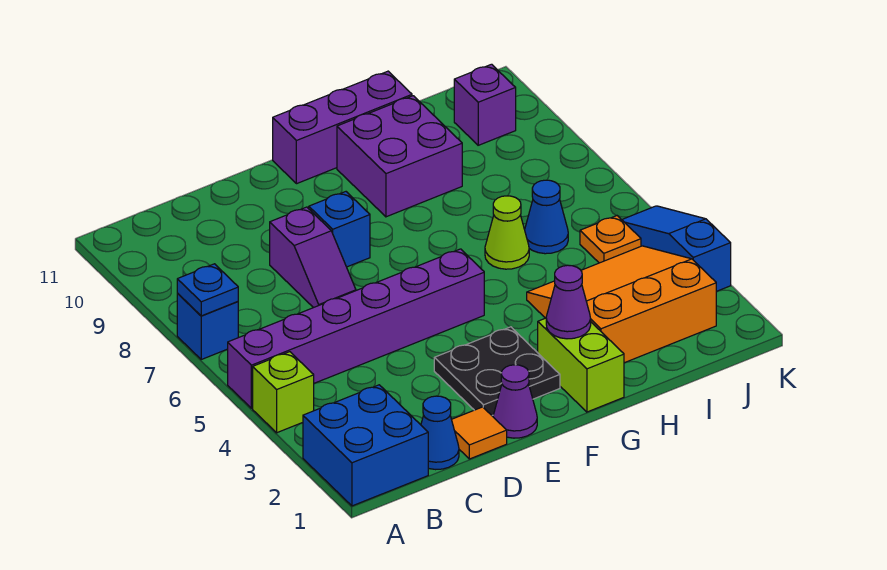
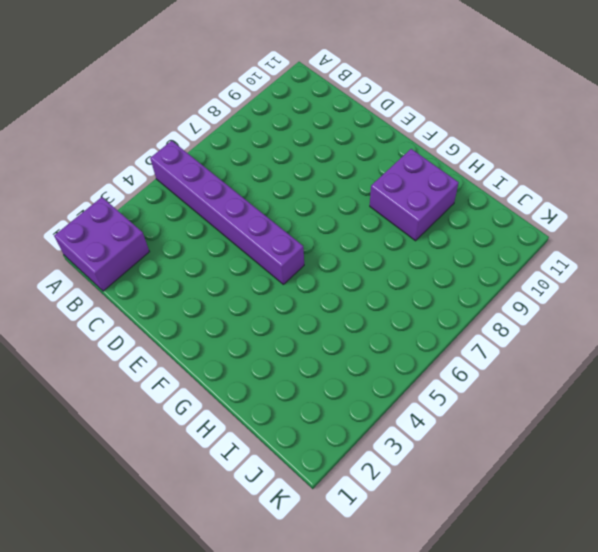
purple 2x2 brick [54,197,149,291] -> blue 2x2 brick [303,385,428,506]
none -> lime 1x1 brick [253,352,314,433]
none -> blue 1x1 brick [177,293,238,359]
none -> blue 1x1 cone [421,396,459,470]

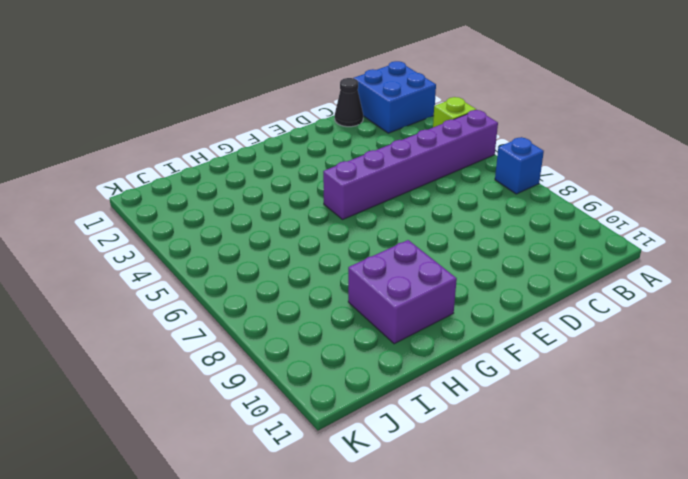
black 1x1 cone [335,78,363,127] -> blue 1x1 cone [421,396,459,470]
none -> orange 1x1 tile [452,407,507,459]
none -> purple 1x2 slope [270,207,356,308]
none -> purple 1x1 cone [493,365,537,438]

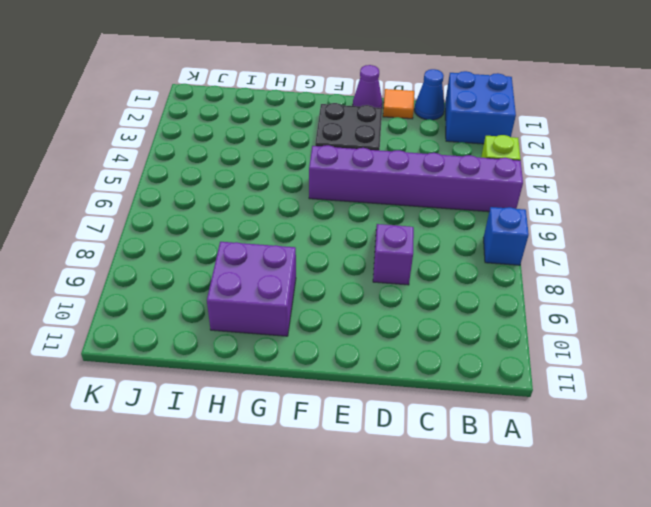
none -> blue 1x1 brick [309,192,370,267]
none -> purple 1x3 brick [273,71,412,184]
none -> lime 1x2 brick [538,318,624,412]

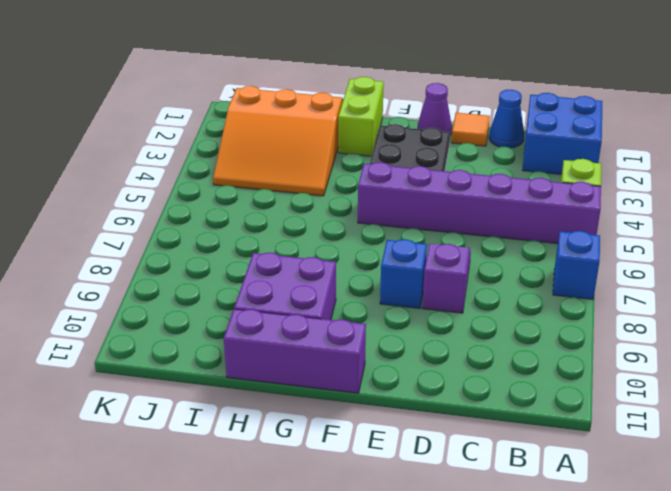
none -> lime 1x1 cone [485,196,529,269]
none -> blue 1x1 cone [525,180,568,254]
none -> orange 1x1 plate [580,216,641,263]

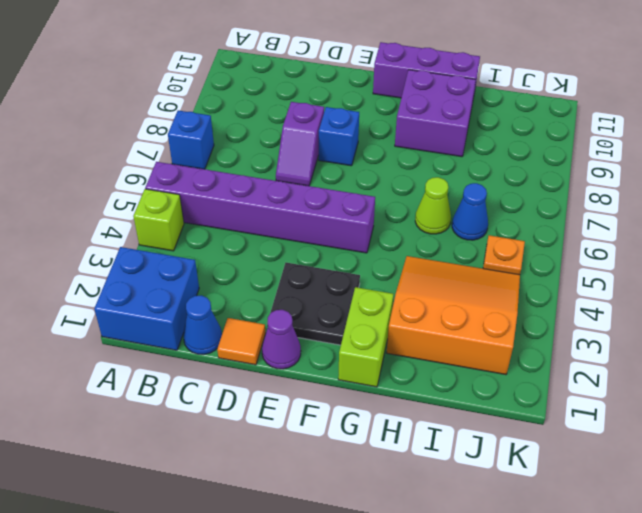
none -> purple 1x1 brick [454,64,516,145]
none -> blue 1x3 slope [622,206,731,291]
none -> blue 1x1 plate [177,264,238,316]

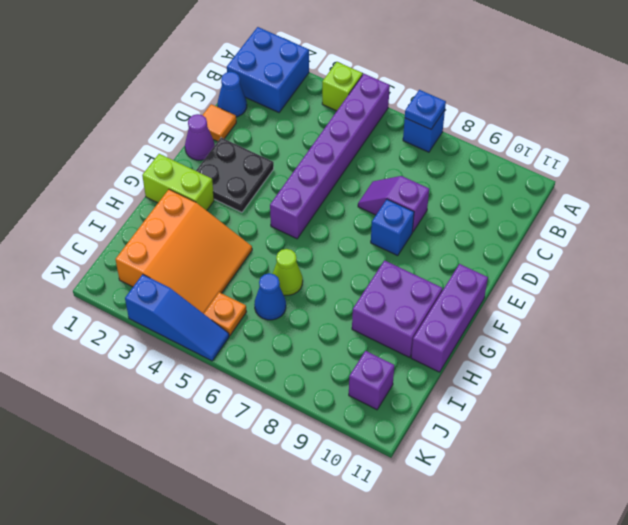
none -> purple 1x1 cone [546,265,591,339]

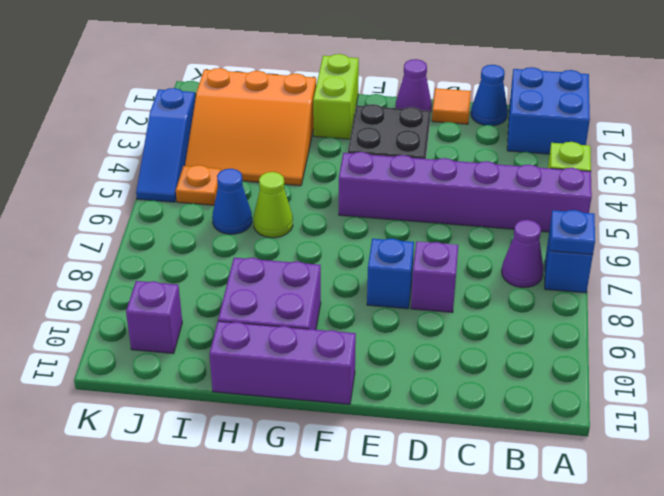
purple 1x1 cone [502,220,544,288] -> purple 1x1 cone moved to [546,265,591,339]

